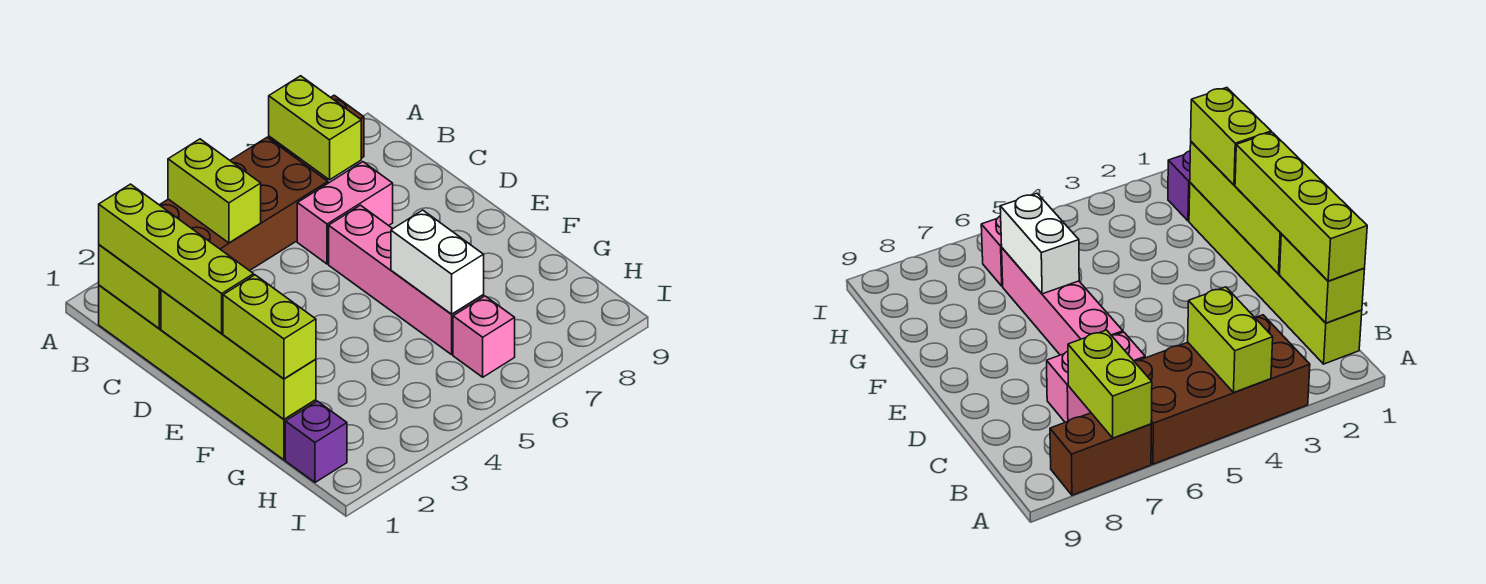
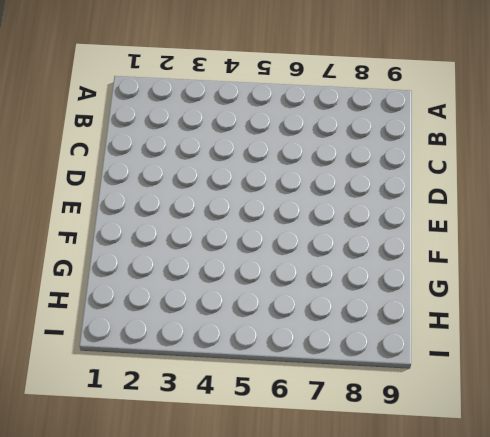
none -> brown 2x4 brick [160,137,328,271]
none -> brown 1x2 brick [1050,413,1151,495]
none -> lime 1x6 brick [99,285,316,460]

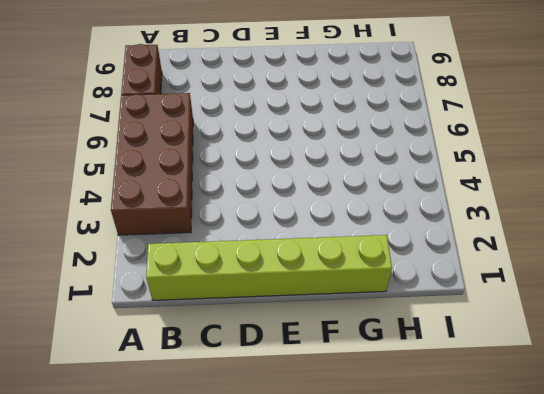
none -> pink 1x2 brick [297,162,393,264]
none -> pink 1x4 brick [329,205,484,355]
none -> purple 1x1 brick [285,401,347,482]

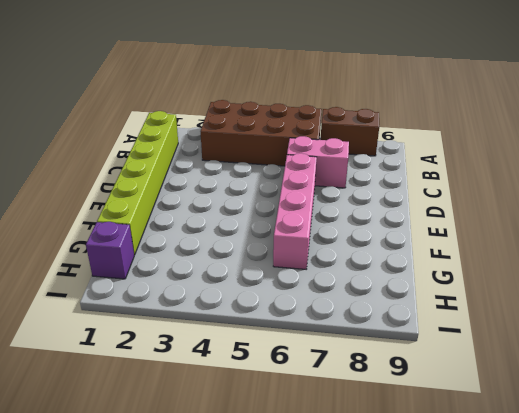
none -> pink 1x1 brick [453,296,515,377]
none -> lime 1x2 brick [168,139,261,243]
none -> lime 1x2 brick [269,76,361,180]

